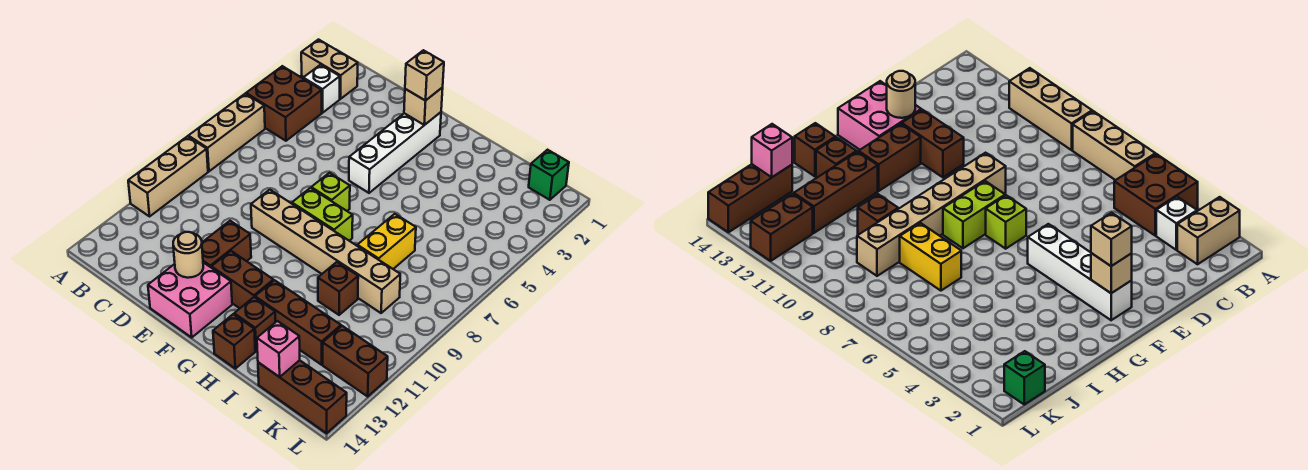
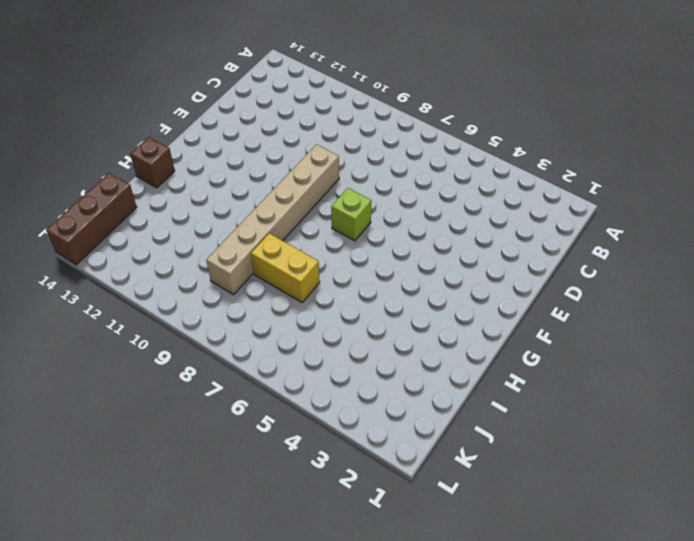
none -> tan 1x2 brick [301,40,358,99]
none -> brown 2x2 brick [246,66,322,141]
none -> tan 1x3 brick [188,94,265,171]

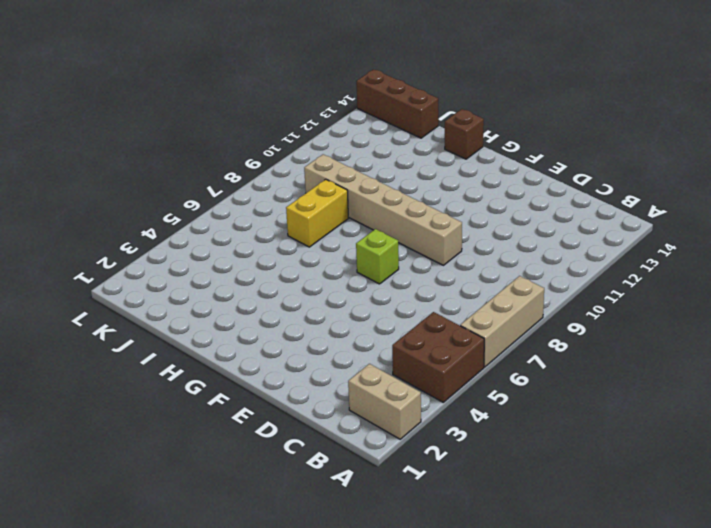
none -> tan 1x3 brick [128,136,208,216]
none -> white 1x1 brick [303,65,340,113]
none -> brown 1x2 brick [202,221,251,267]

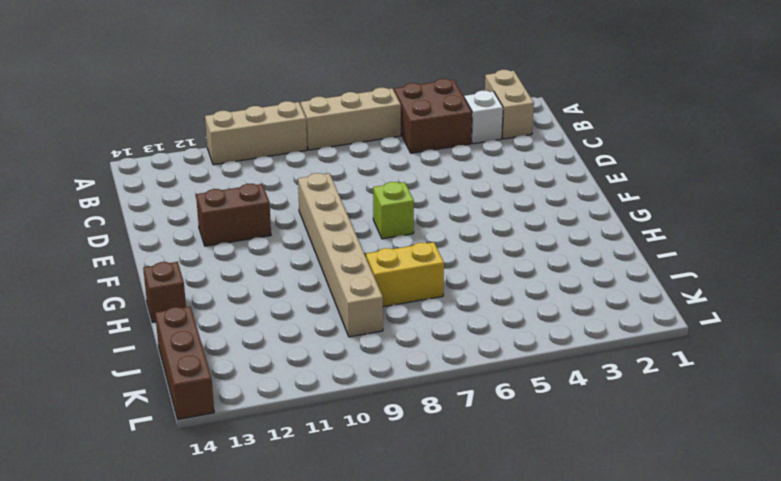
none -> pink 2x2 brick [148,262,232,337]
none -> white 1x4 brick [349,112,441,193]
none -> lime 1x2 brick [292,188,353,241]

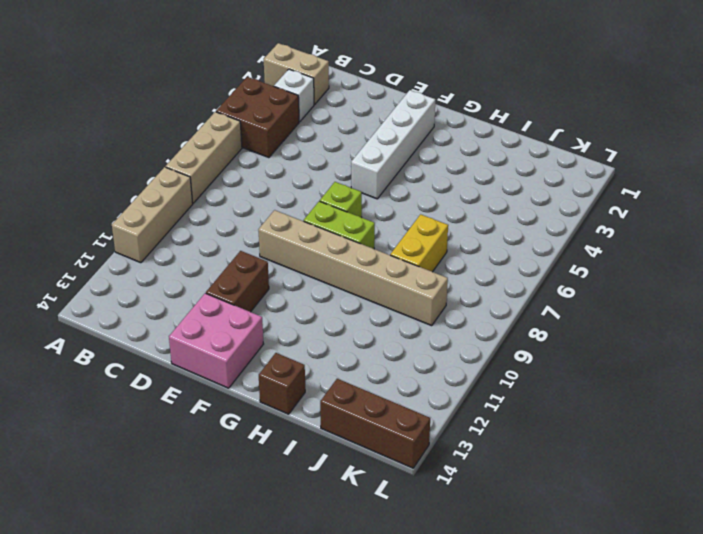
none -> brown 1x2 brick [211,251,274,308]
none -> brown 1x3 brick [255,280,341,365]
none -> brown 1x1 brick [234,297,275,351]

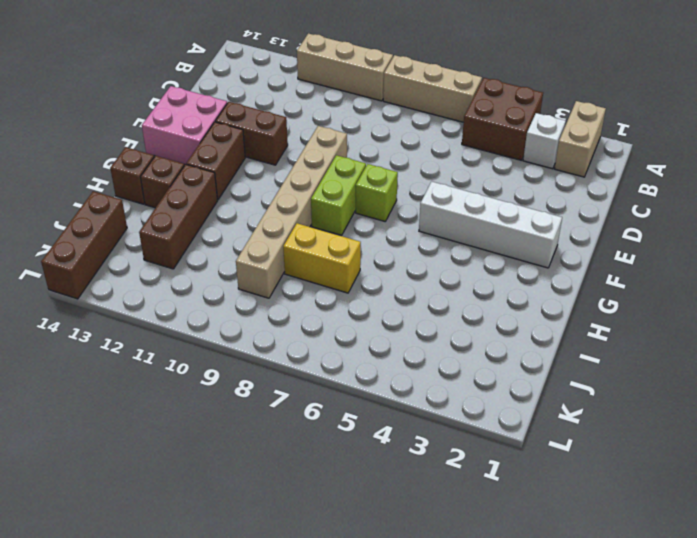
none -> brown 1x1 brick [318,262,358,315]
none -> green 1x1 brick [529,150,569,200]
none -> brown 1x2 brick [323,326,388,396]

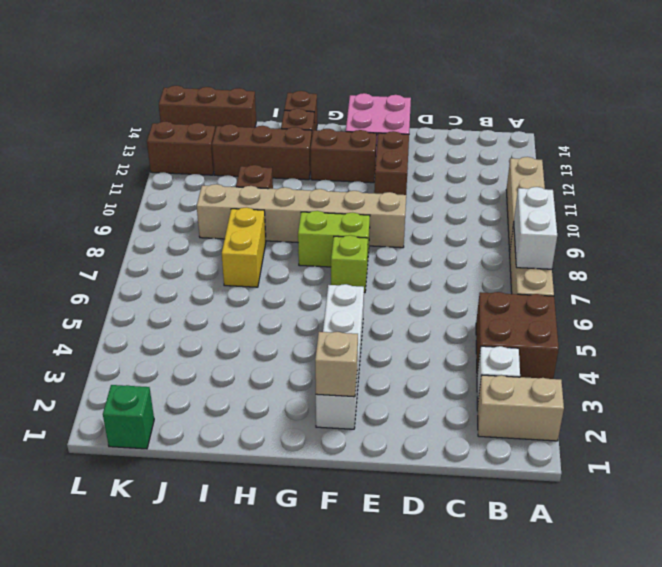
white 1x2 brick [514,187,557,269] -> none
none -> tan 1x1 round brick [173,232,203,278]
none -> pink 1x1 brick [257,321,300,377]
none -> tan 1x1 brick [405,50,444,101]

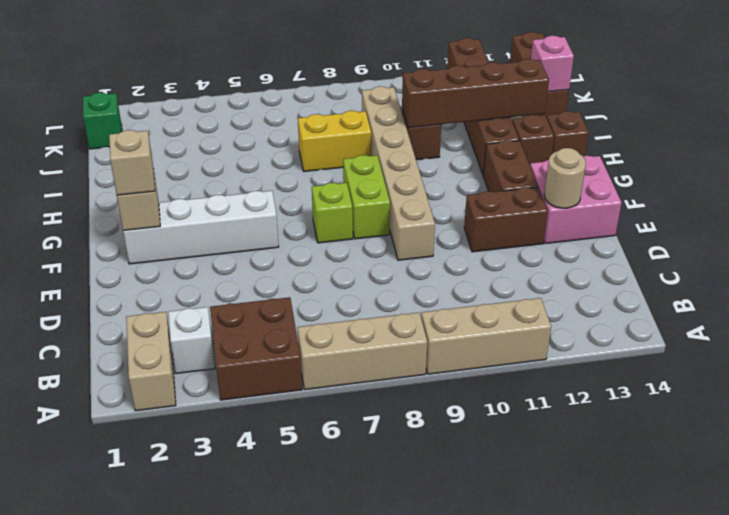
brown 1x4 brick [402,59,549,128] -> none

